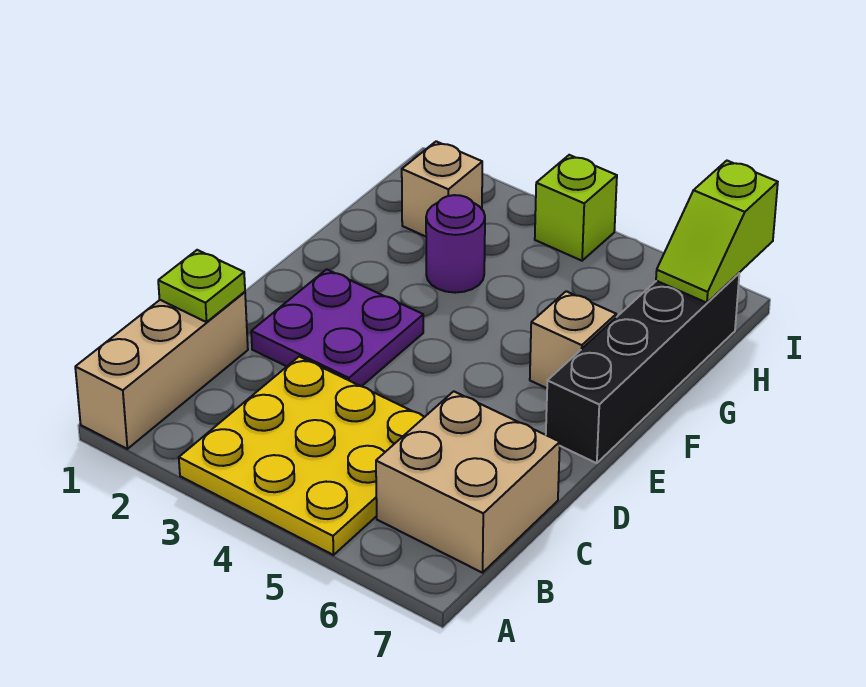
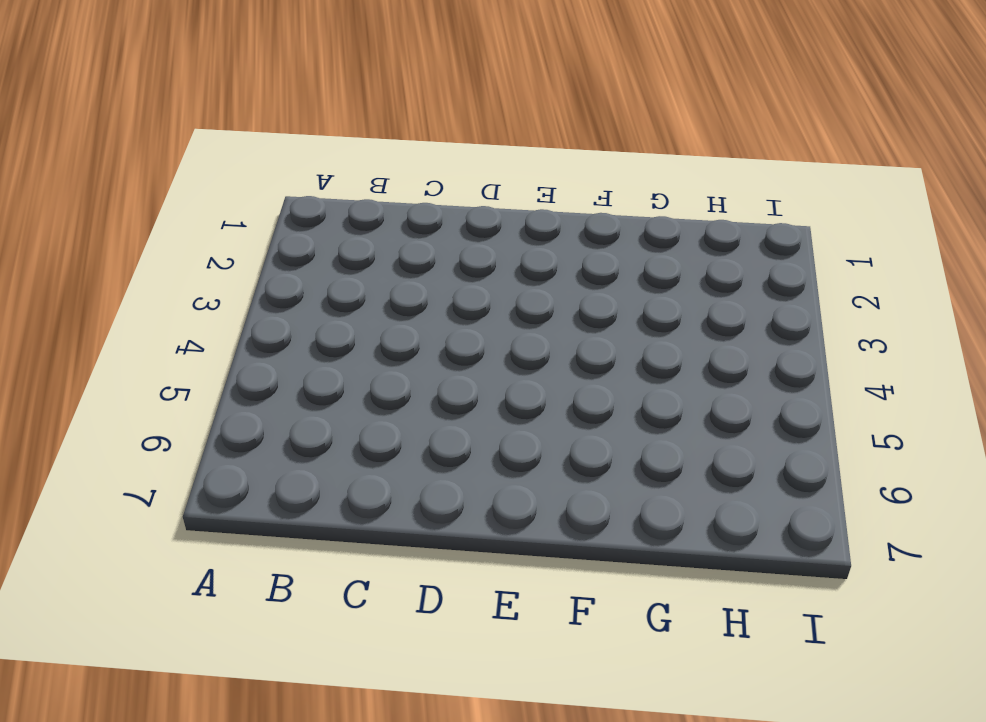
none -> tan 1x3 brick [75,292,248,449]
none -> yellow 3x3 plate [179,357,424,555]

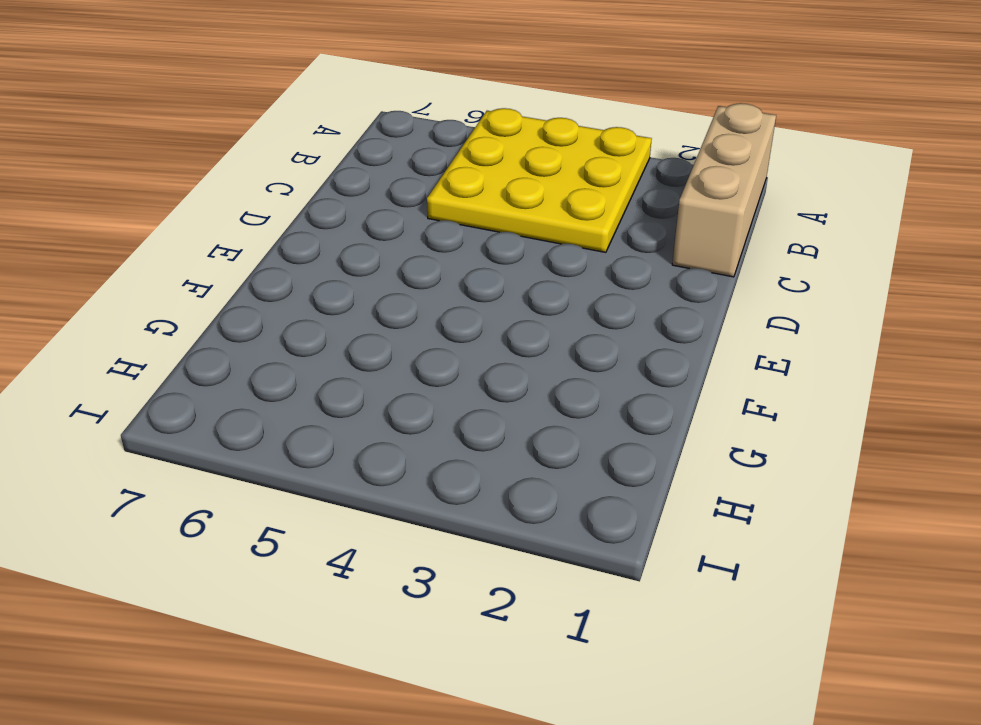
none -> tan 2x2 brick [376,391,560,573]
none -> purple 2x2 plate [251,269,423,386]

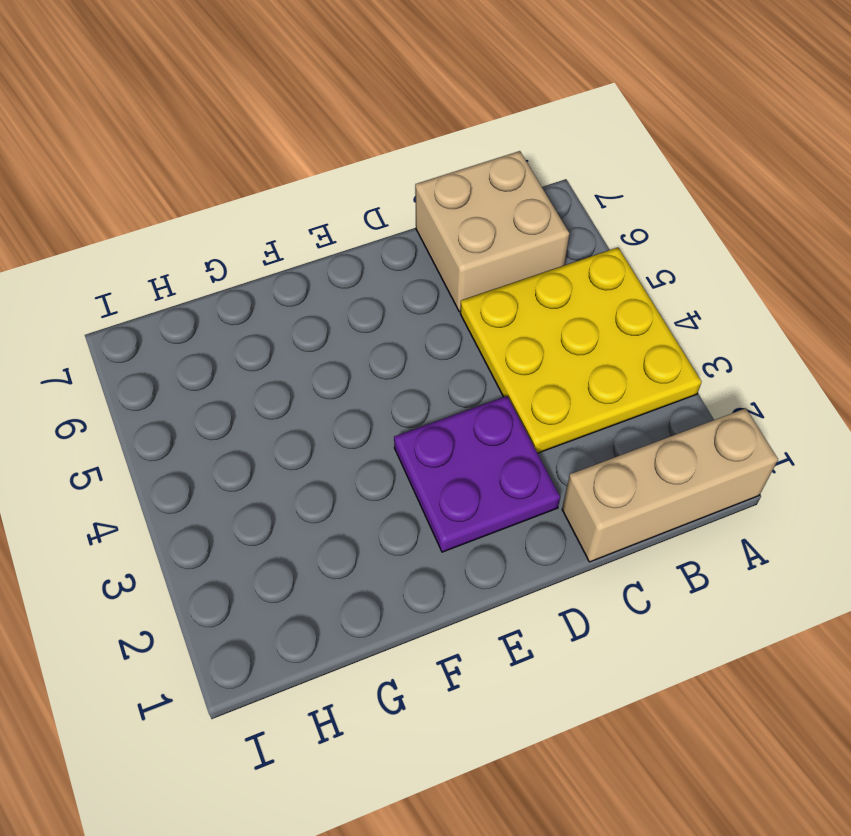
none -> black 1x4 brick [546,273,739,463]
none -> tan 1x1 brick [530,291,616,388]

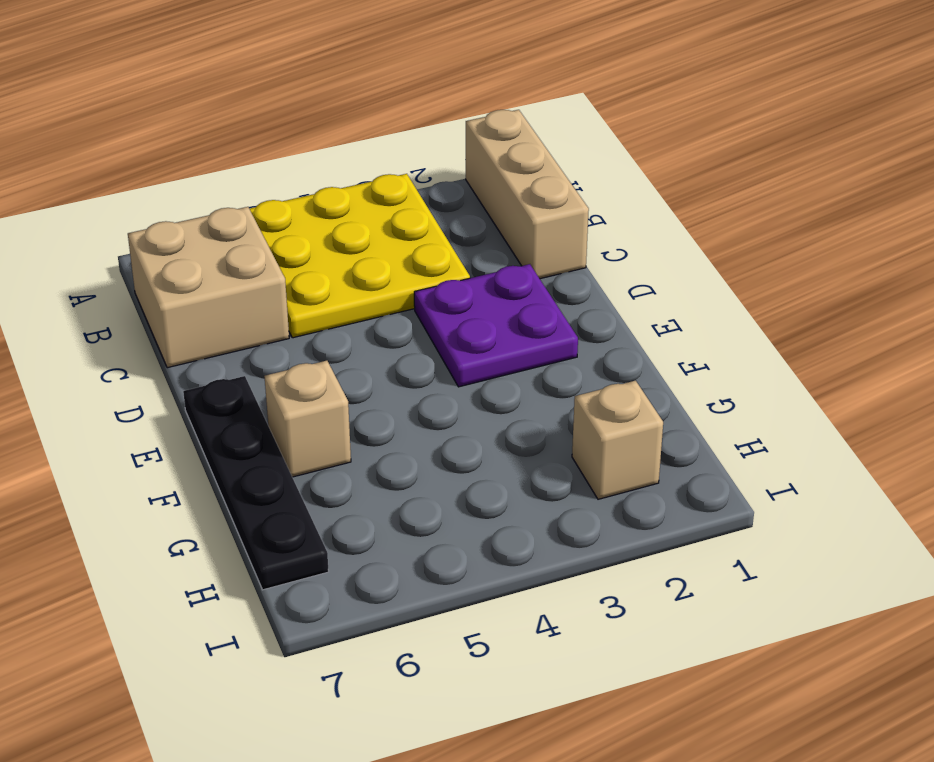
black 1x4 plate [183,376,329,590] -> black 1x4 brick [546,273,739,463]
none -> purple 1x1 round brick [426,195,485,293]
none -> lime 1x1 brick [535,155,617,261]

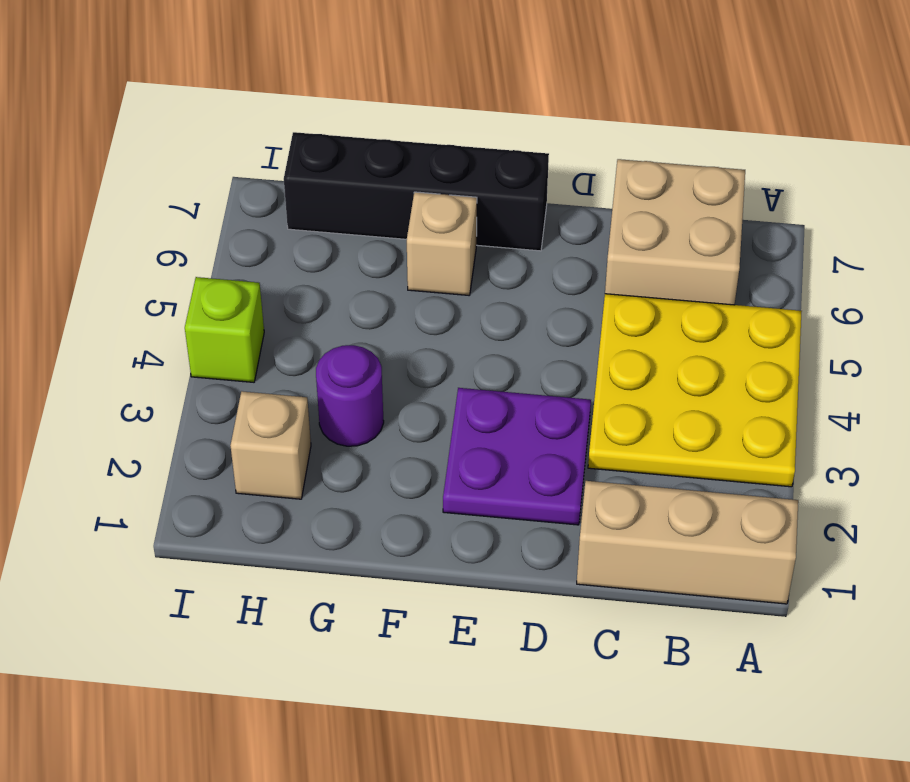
none -> lime 1x1 plate [158,250,245,322]
none -> lime 1x2 slope [656,161,778,303]

